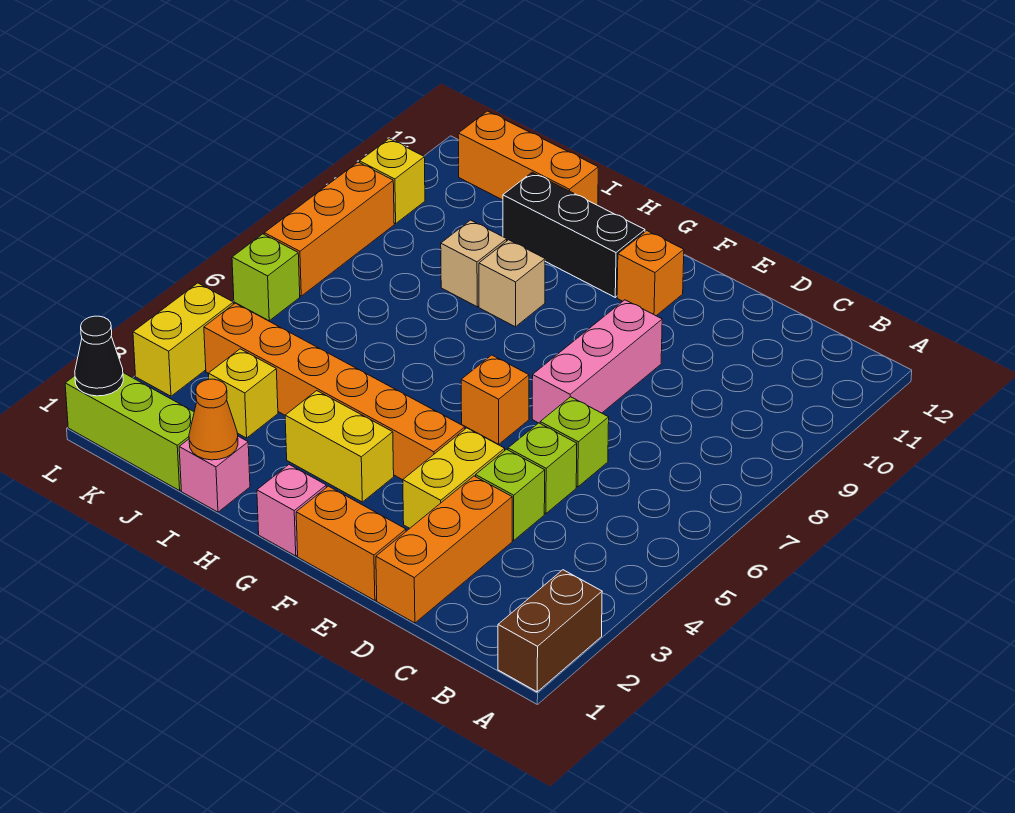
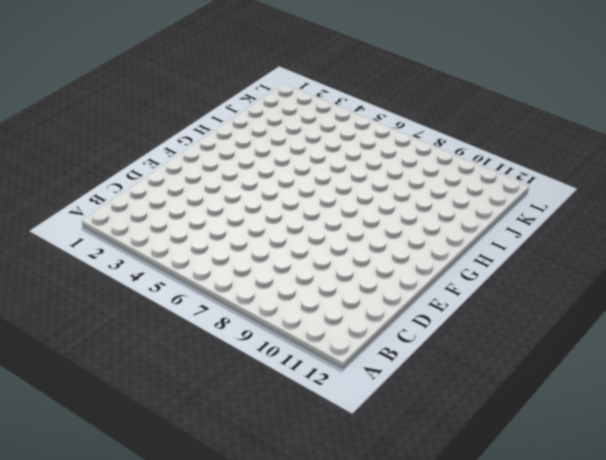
none -> brown 1x2 brick [498,570,602,692]
none -> orange 1x3 brick [376,476,512,623]
none -> lime 1x1 brick [476,449,545,540]

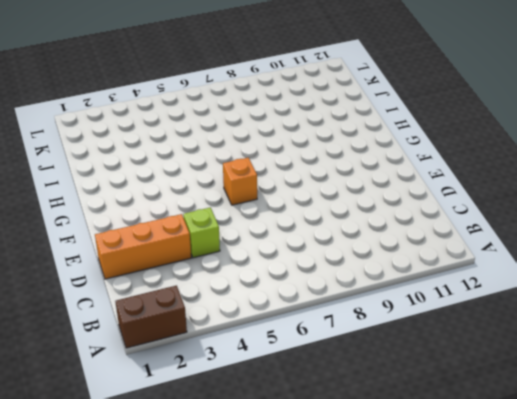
none -> lime 1x1 brick [508,423,577,514]
none -> lime 1x1 brick [540,397,609,487]
none -> orange 1x2 brick [296,486,406,600]

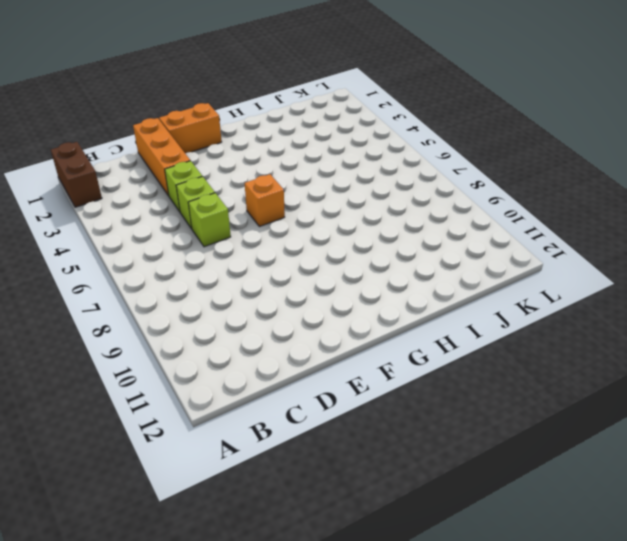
none -> yellow 1x2 brick [403,428,505,528]
none -> pink 1x3 brick [532,300,662,423]
none -> orange 1x6 brick [204,303,465,480]

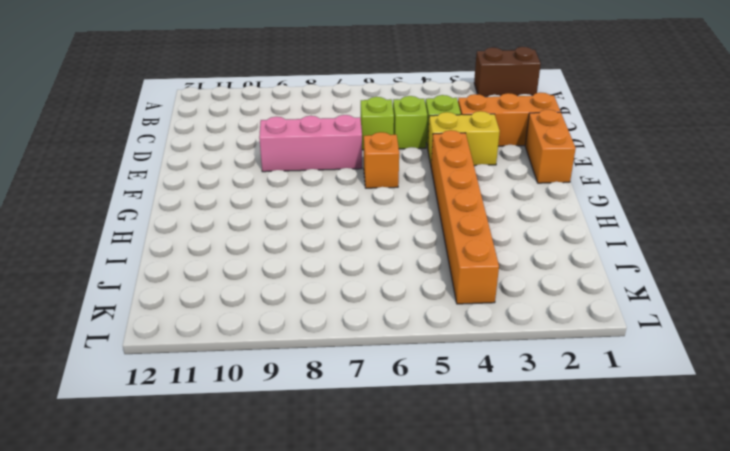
none -> orange 1x1 brick [617,231,684,316]
none -> pink 1x1 brick [257,465,326,556]
none -> yellow 1x2 brick [285,391,394,502]

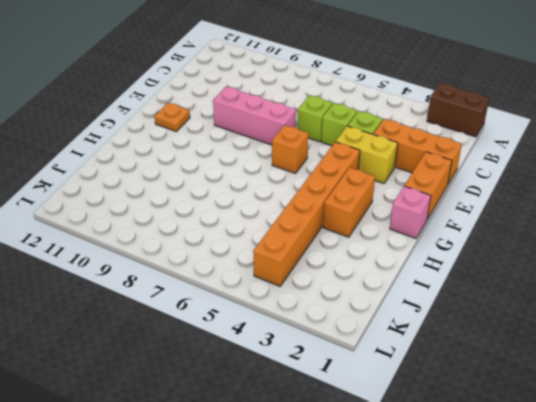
orange 1x1 plate [154,103,190,132] -> orange 1x1 brick [617,231,684,316]
orange 1x2 brick [323,168,375,237] -> yellow 1x2 brick [285,391,394,502]
none -> black 1x3 brick [503,172,645,297]
none -> tan 1x1 brick [479,240,545,327]
none -> pink 1x1 brick [179,436,250,512]

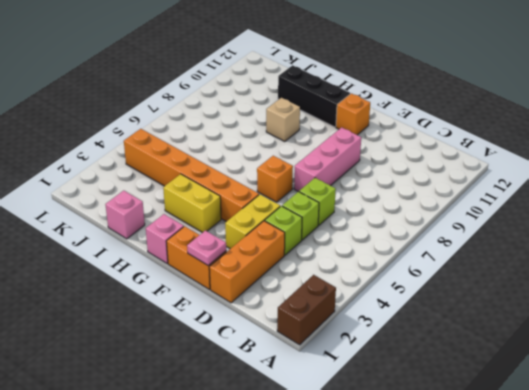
pink 1x1 plate [187,231,226,265] -> none
none -> tan 1x1 brick [441,220,507,307]
none -> orange 1x3 brick [458,111,598,205]
none -> lime 1x3 brick [65,373,194,491]

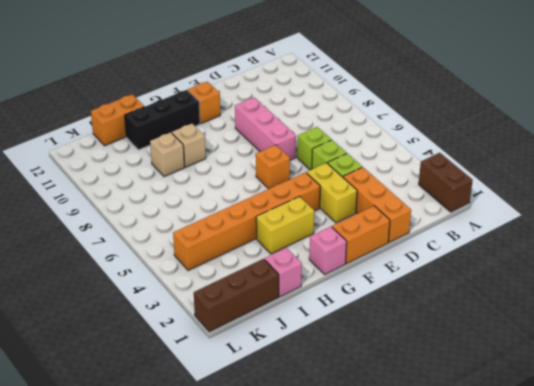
orange 1x2 brick [91,94,144,146] -> orange 1x3 brick [458,111,598,205]
brown 1x3 brick [194,259,279,332] -> lime 1x3 brick [65,373,194,491]
none -> yellow 1x1 brick [208,349,278,438]
none -> yellow 1x2 brick [133,283,234,396]
none -> lime 1x1 brick [232,234,300,321]

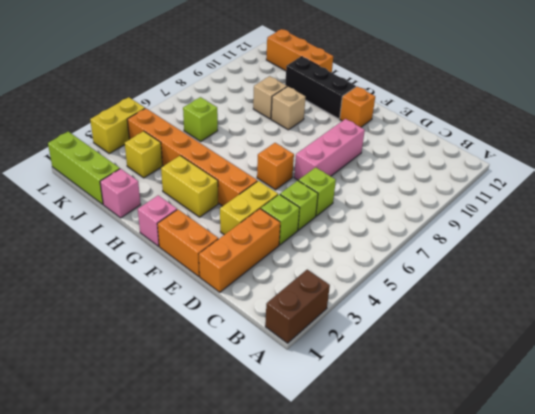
lime 1x1 brick [183,97,218,141] -> lime 1x1 brick moved to [232,234,300,321]
none -> orange 1x3 brick [264,162,394,296]
none -> yellow 1x1 brick [360,139,425,224]
none -> orange 1x1 cone [189,379,238,460]

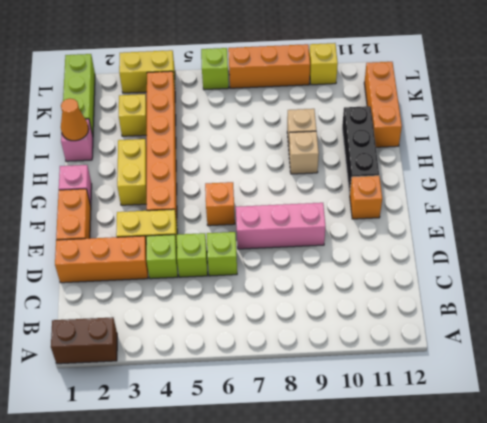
none -> black 1x1 cone [75,316,123,396]

